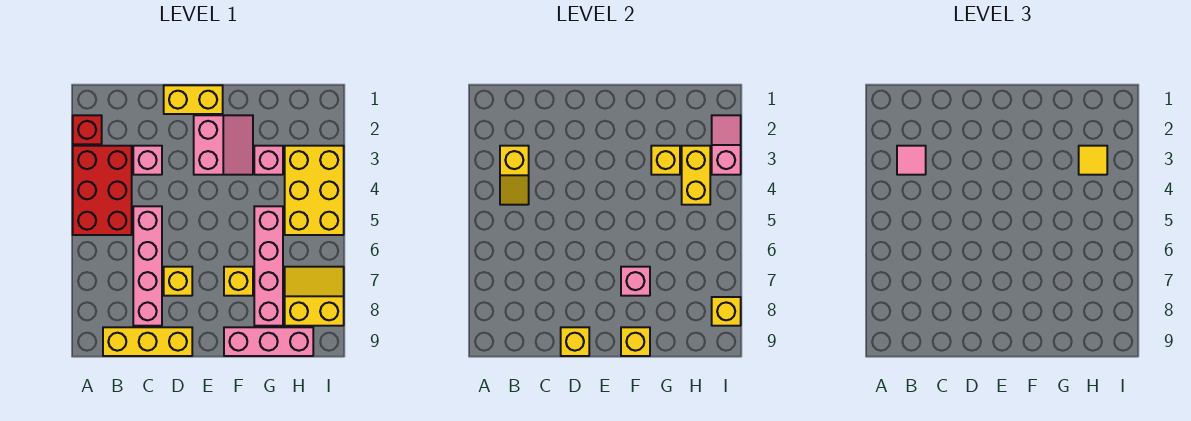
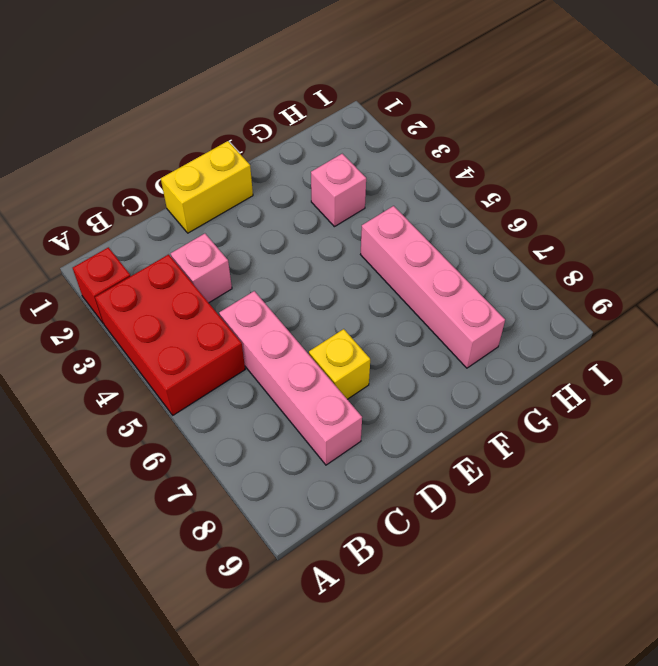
none -> yellow 1x3 brick [103,327,192,356]
none -> pink 2x2 slope [194,115,253,175]
none -> yellow 1x1 brick [224,267,253,296]

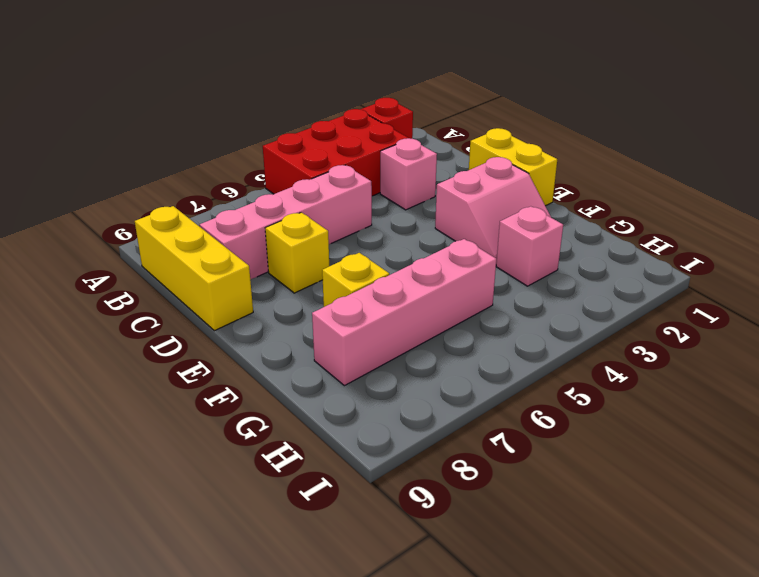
none -> pink 1x3 brick [224,327,313,356]
none -> yellow 2x3 brick [285,146,344,235]
none -> yellow 2x2 slope [285,267,344,326]

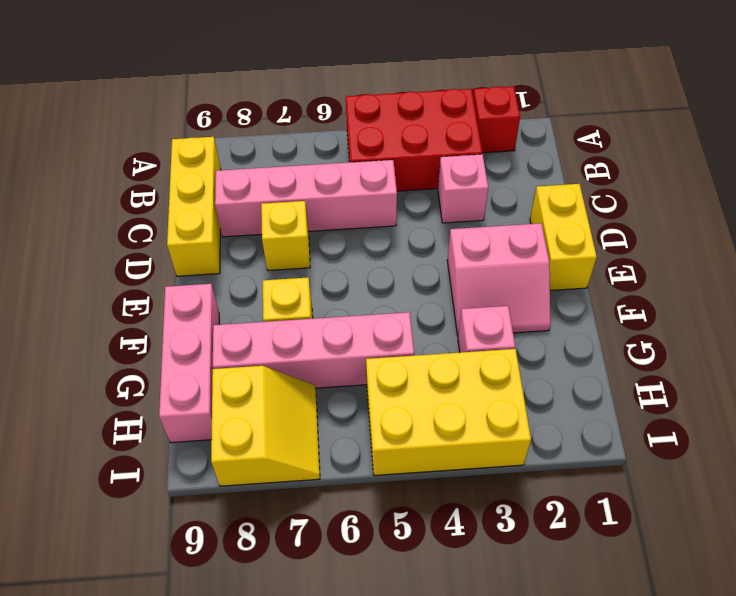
none -> yellow 1x2 slope [500,146,529,205]
none -> yellow 1x1 brick [561,327,589,356]
none -> pink 1x1 brick [621,267,650,296]

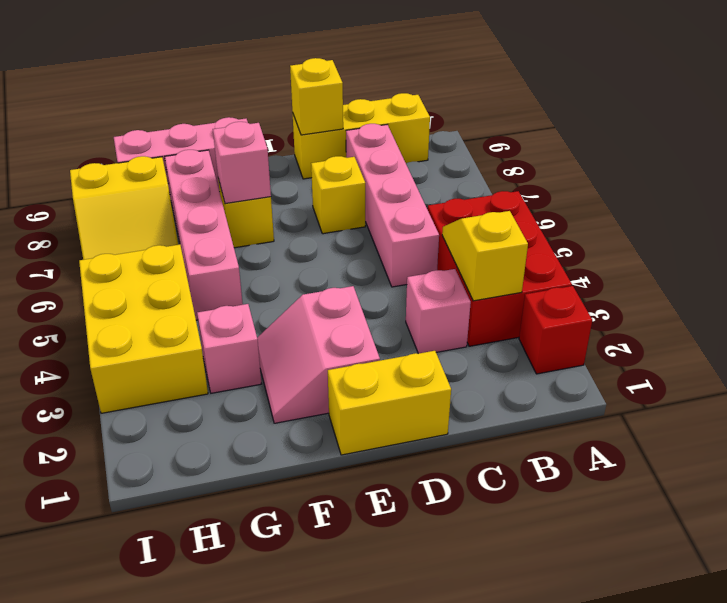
none -> yellow 1x1 brick [621,327,650,356]
none -> yellow 1x1 brick [651,146,680,175]
none -> yellow 1x2 brick [682,146,710,205]

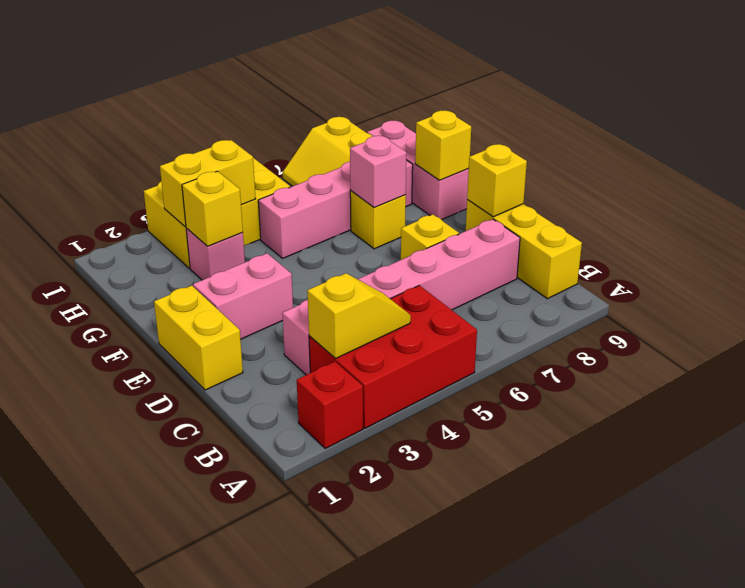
none -> pink 1x2 slope [712,115,741,175]
none -> yellow 1x1 brick [712,297,741,326]
none -> pink 1x1 tile [897,146,926,175]

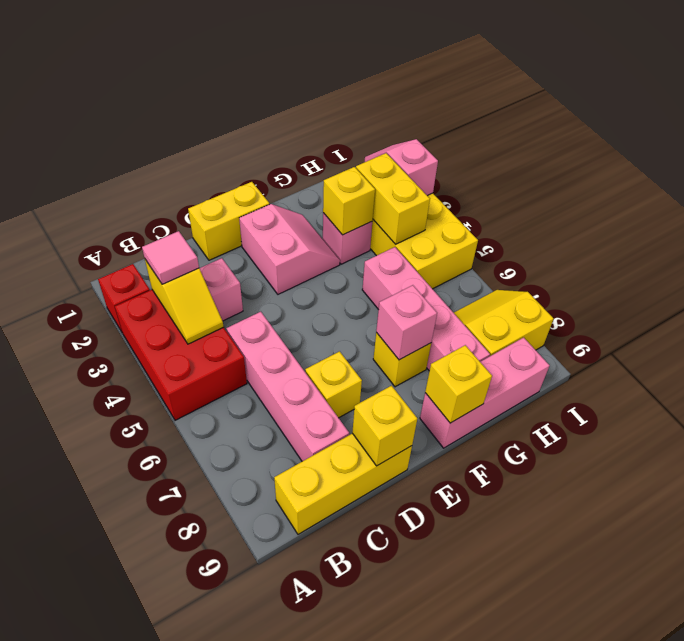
none -> yellow 1x1 brick [712,297,741,326]
none -> yellow 1x1 tile [1079,146,1107,175]

